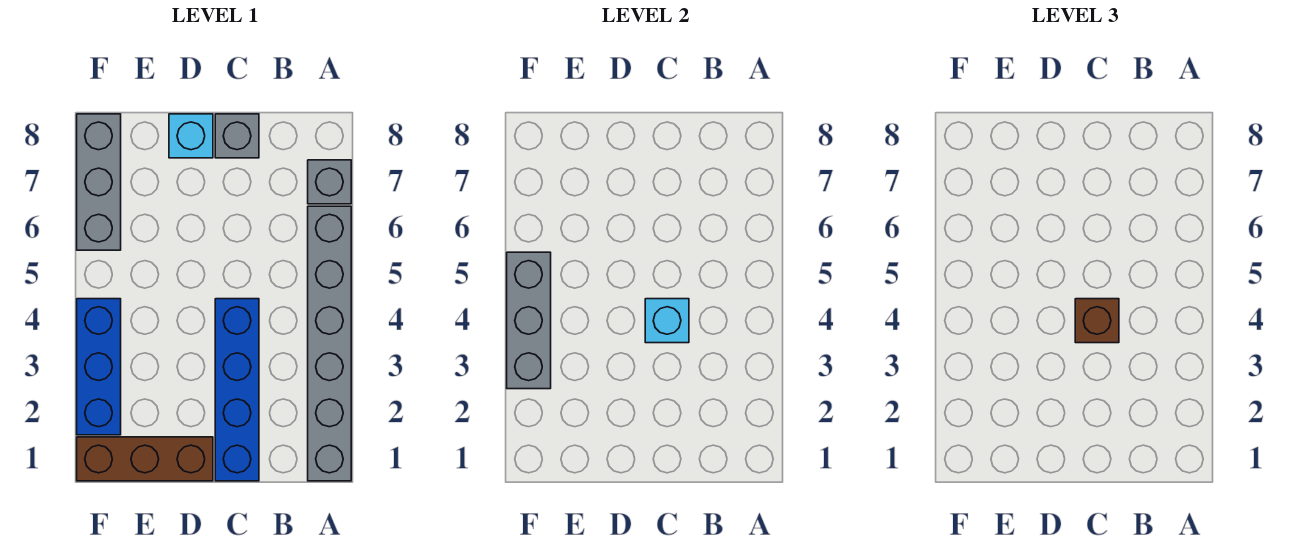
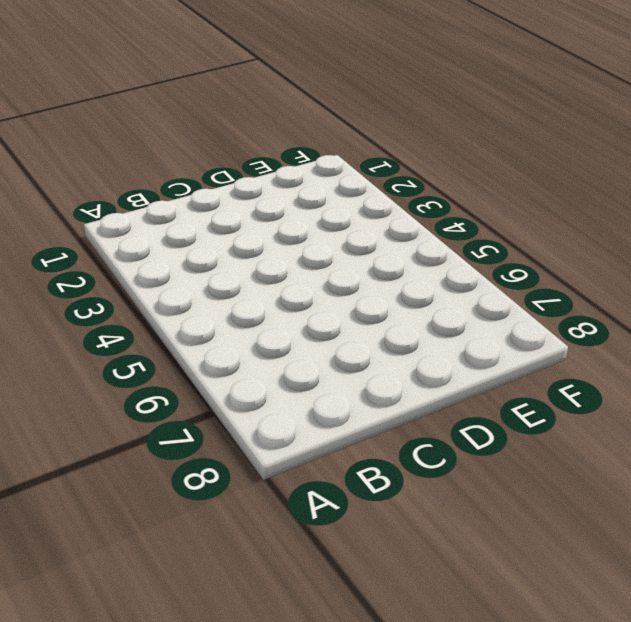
none -> grey 1x6 brick [308,206,351,481]
none -> grey 1x1 brick [308,160,351,204]

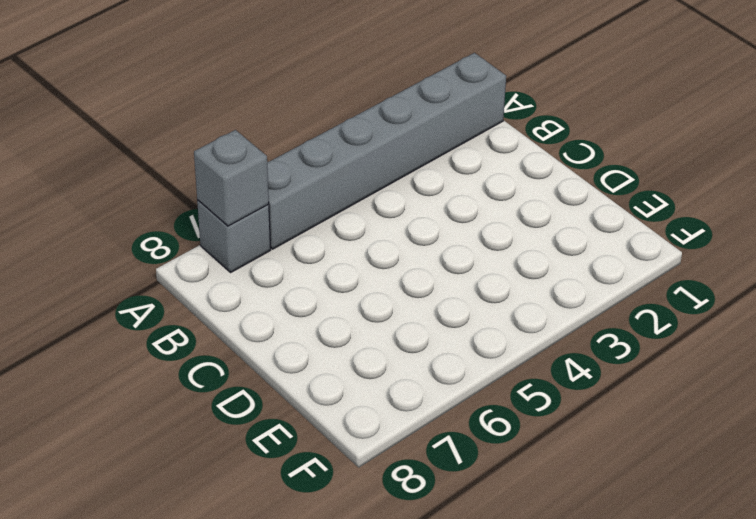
grey 1x1 brick [194,130,269,226] -> grey 1x1 brick moved to [215,114,259,158]
none -> blue 1x4 brick [215,299,259,481]
none -> brown 1x3 brick [77,437,213,481]

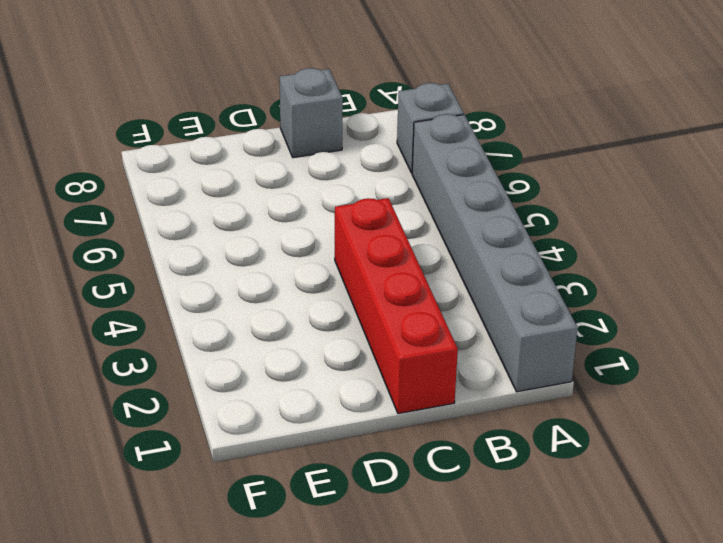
red 1x4 brick [335,198,458,414] -> blue 1x4 brick [215,299,259,481]
none -> brown 1x3 brick [77,437,213,481]
none -> cyan 1x1 brick [169,114,213,158]

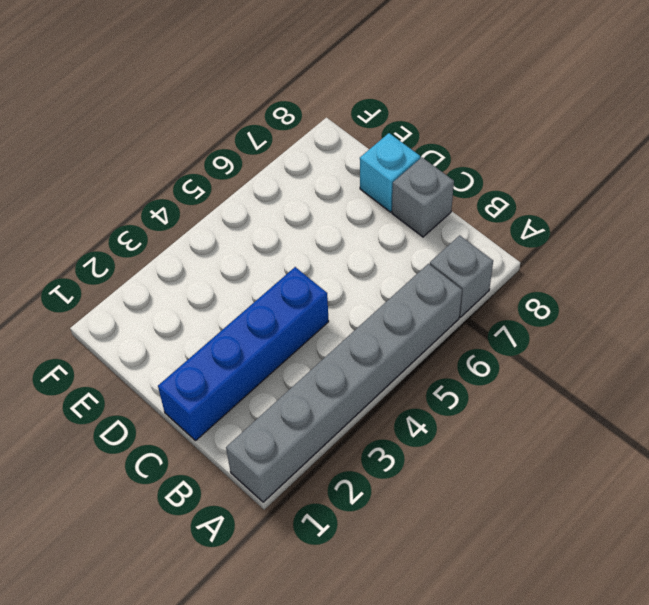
none -> brown 1x3 brick [77,437,213,481]
none -> blue 1x3 brick [77,299,121,435]

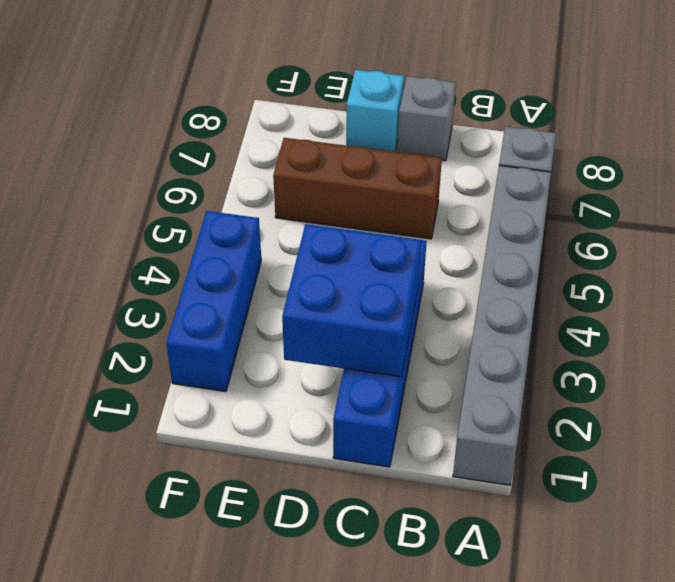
blue 2x2 brick [282,224,421,377] -> none
brown 1x3 brick [273,138,442,239] -> brown 1x3 brick moved to [77,437,213,481]
none -> grey 1x3 brick [77,114,121,250]
none -> cyan 1x1 brick [645,299,689,343]

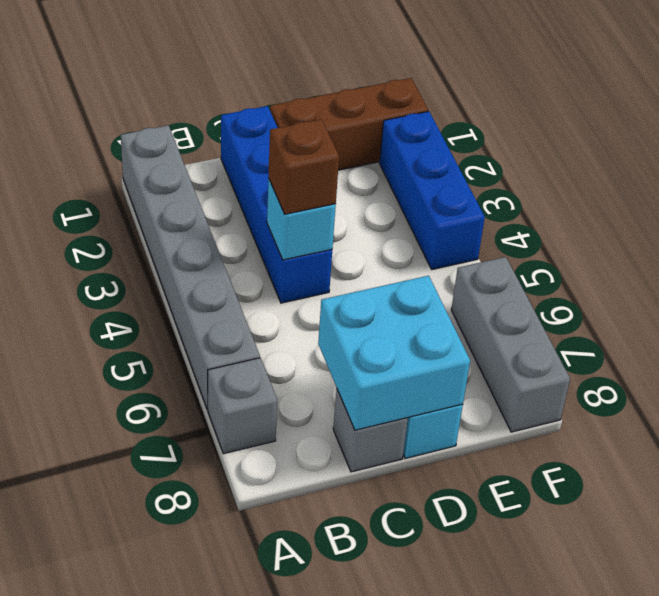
cyan 2x2 brick [318,276,470,430] -> none
none -> grey 1x3 brick [507,252,551,389]

